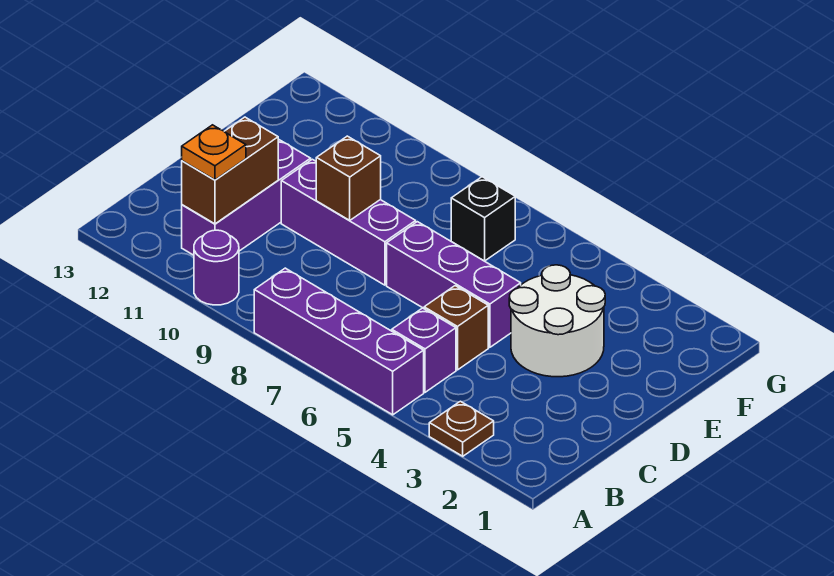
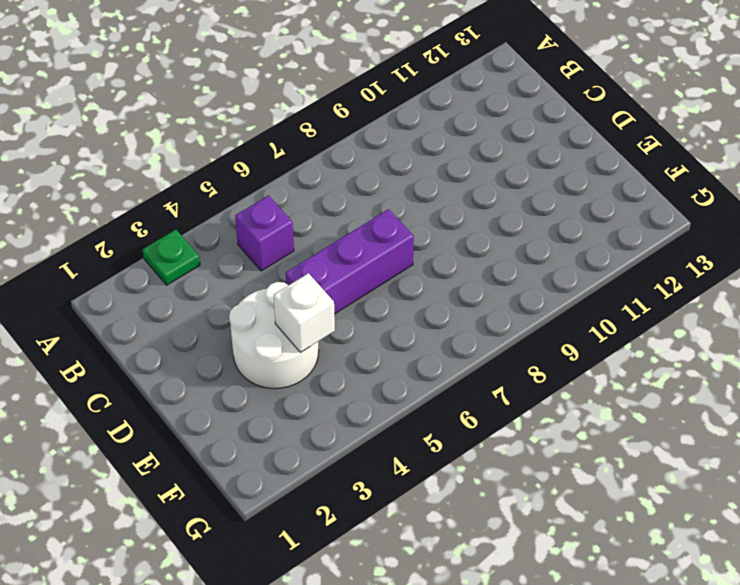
green 1x1 plate [143,230,200,285] -> brown 1x1 plate [429,401,494,456]
white 1x1 brick [274,273,335,353] -> none
none -> purple 1x4 brick [254,268,424,415]
none -> purple 1x1 round brick [194,230,239,305]
none -> purple 1x3 brick [182,139,311,255]

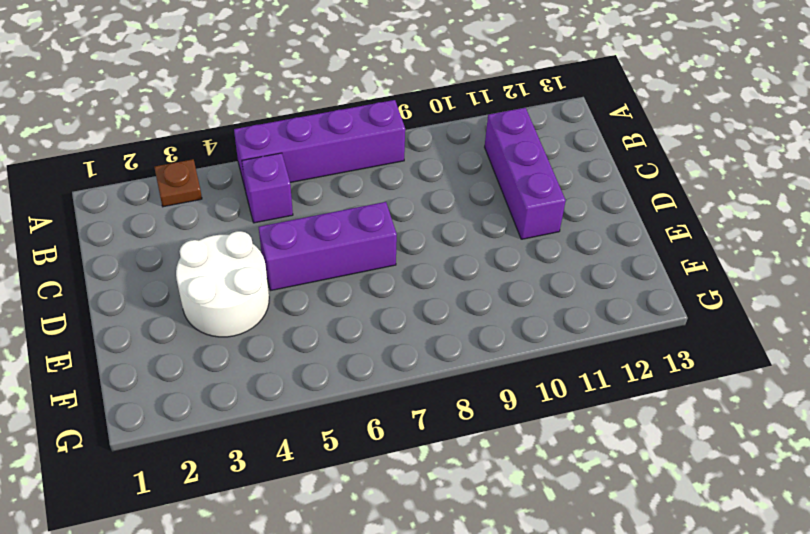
none -> purple 1x1 round brick [194,230,239,305]
none -> brown 1x1 brick [424,286,488,370]
none -> purple 1x3 brick [281,159,416,285]

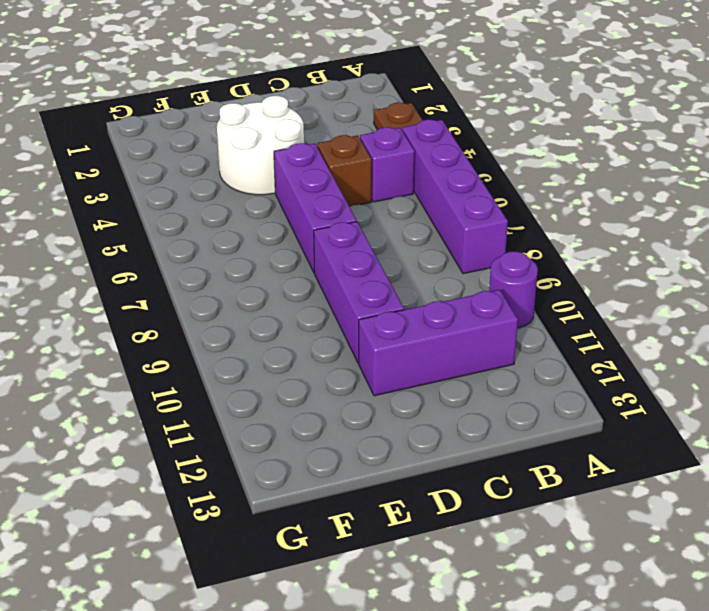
none -> black 1x1 brick [451,177,515,261]
none -> brown 1x2 brick [182,117,278,224]
none -> brown 1x1 brick [316,136,381,220]

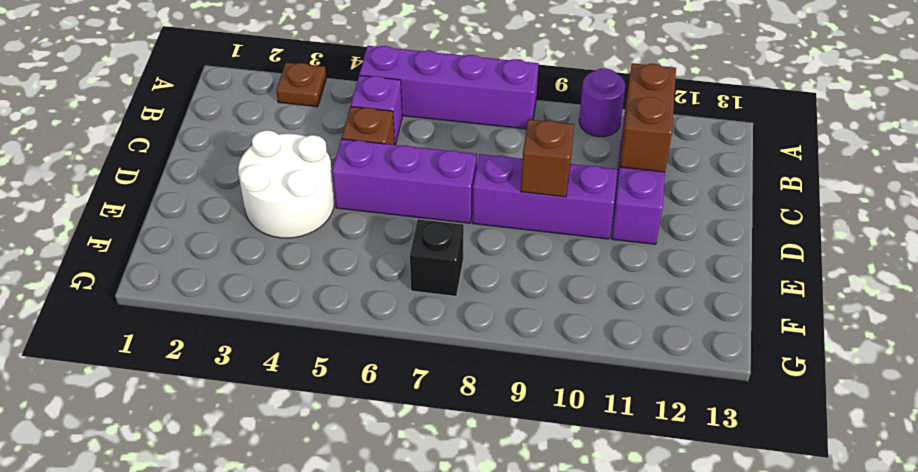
none -> orange 1x1 plate [182,125,246,180]

